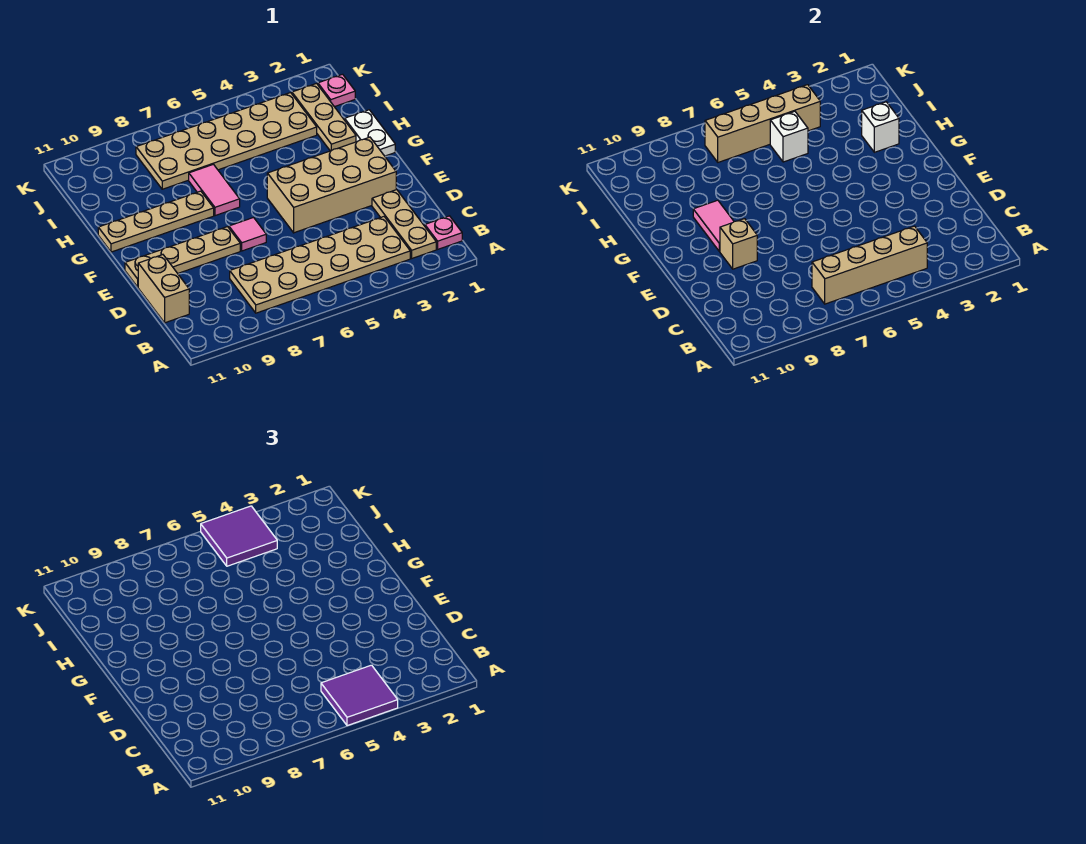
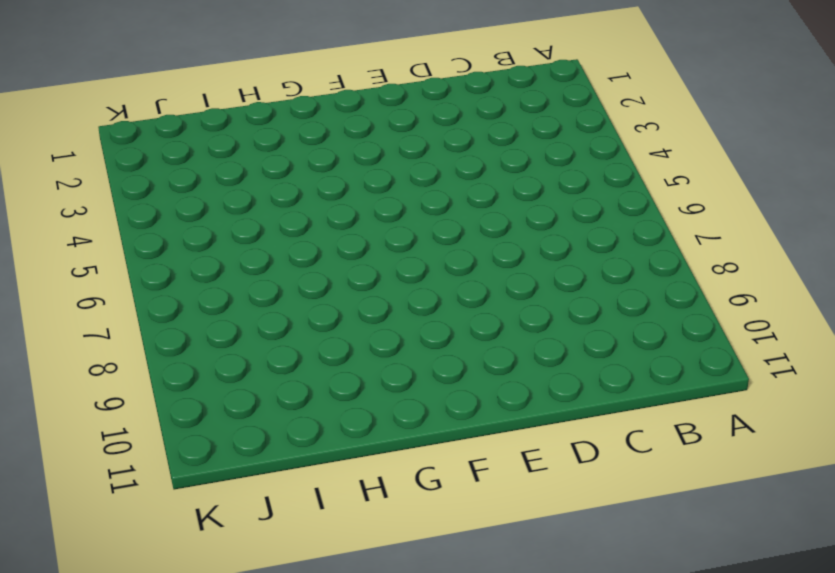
none -> pink 1x1 plate [425,216,462,249]
none -> tan 1x3 plate [372,190,436,258]
none -> tan 2x6 plate [230,217,410,313]

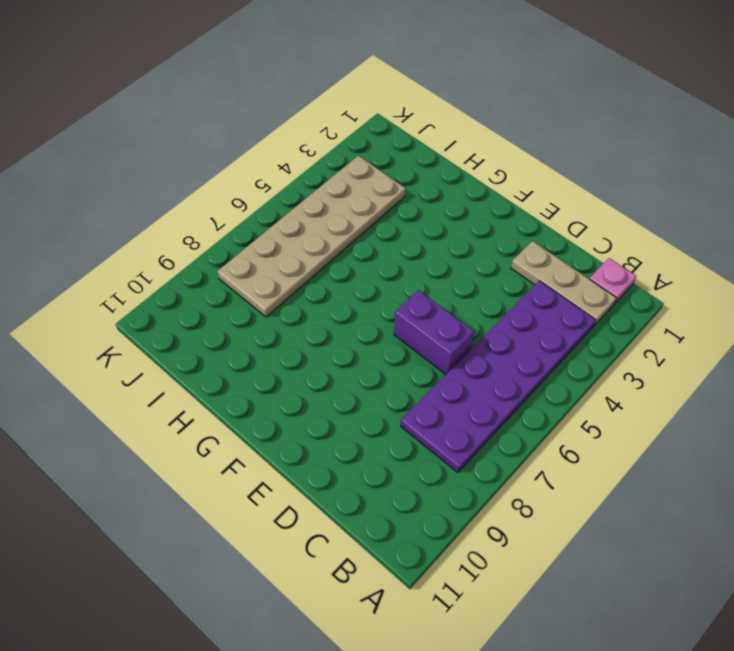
purple 2x6 plate [401,281,595,473] -> tan 2x6 plate [230,217,410,313]
purple 1x2 brick [394,290,474,374] -> none
none -> tan 1x2 brick [138,255,189,323]
none -> tan 2x4 brick [267,137,396,233]
none -> pink 1x1 tile [229,218,266,251]

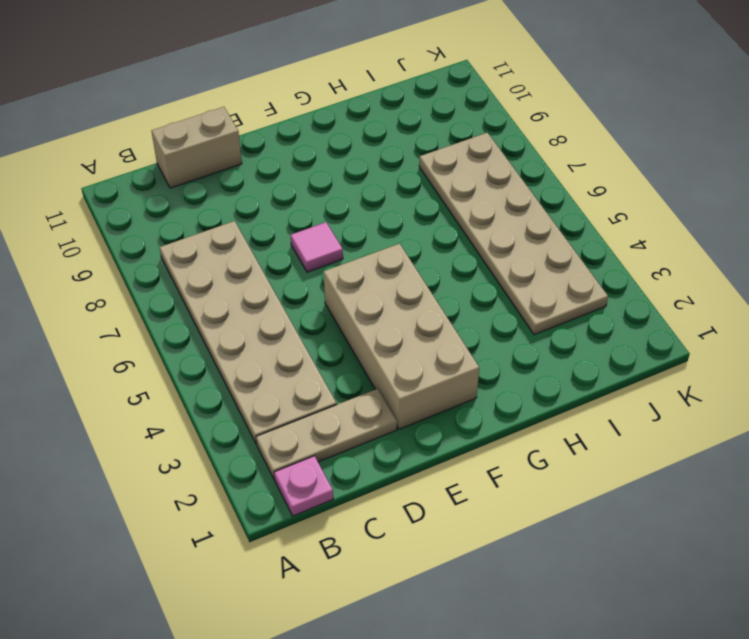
none -> tan 1x4 plate [125,227,240,287]
none -> white 1x2 plate [345,110,395,156]
none -> pink 1x2 tile [189,164,240,216]

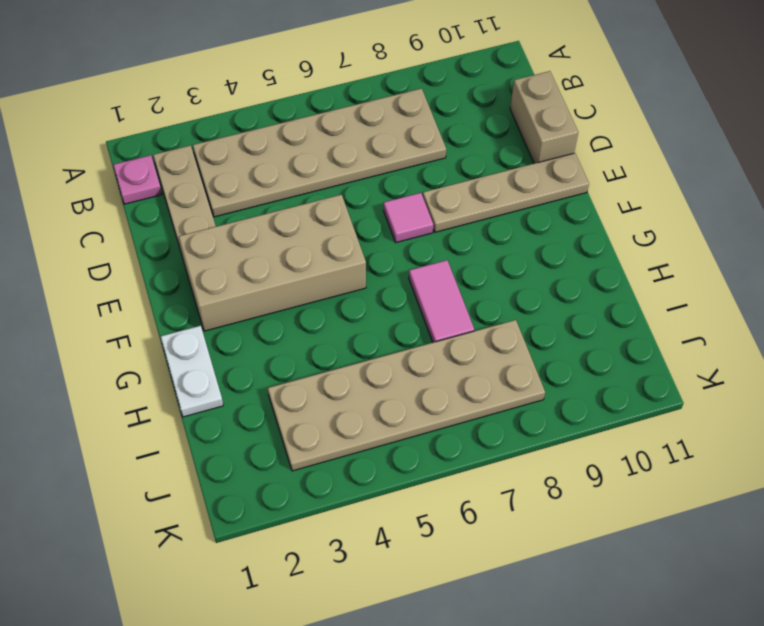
none -> tan 1x4 plate [98,191,214,252]
none -> tan 1x3 plate [292,84,356,151]
none -> pink 1x1 plate [318,74,355,107]

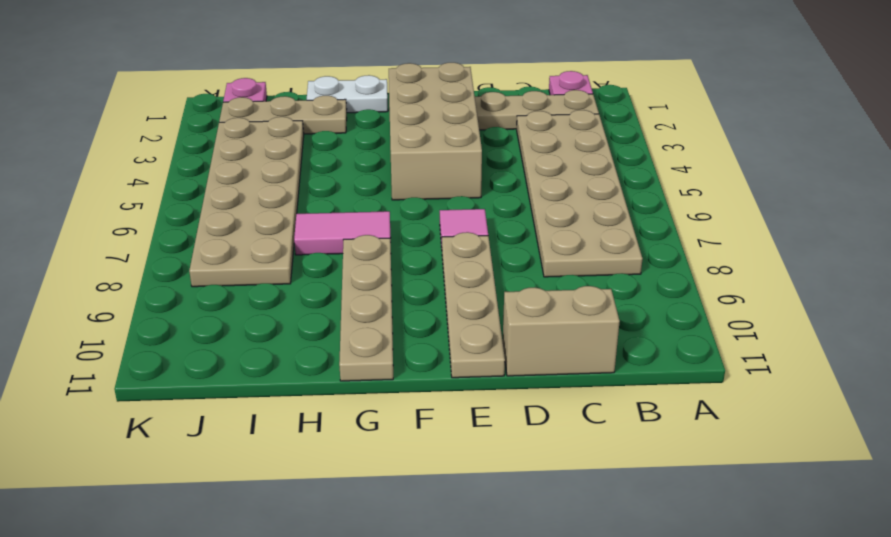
none -> tan 1x4 brick [812,226,927,304]
none -> tan 1x1 brick [720,219,757,269]
none -> pink 1x2 tile [693,200,734,252]

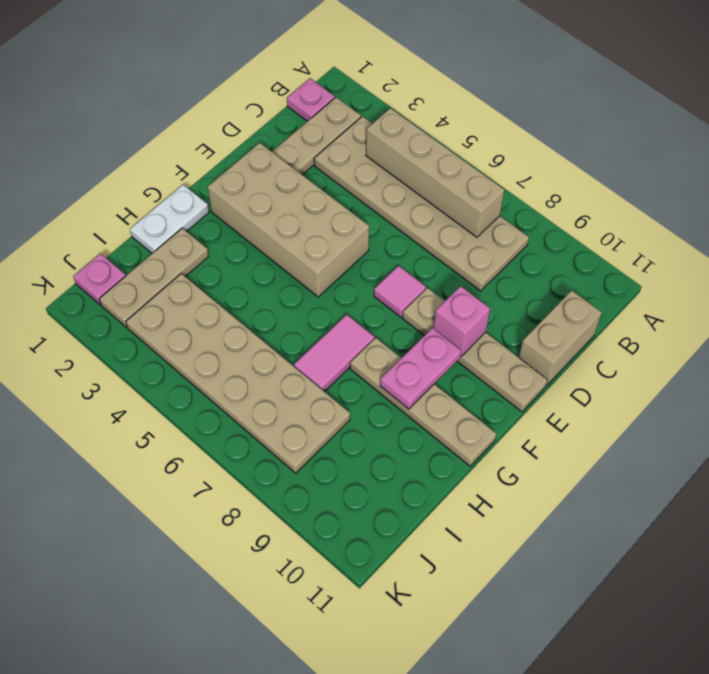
pink 1x1 brick [434,286,490,356] -> tan 1x1 brick [720,219,757,269]
pink 1x2 plate [380,328,461,409] -> pink 1x2 tile [693,200,734,252]
none -> white 1x1 brick [862,102,899,152]
none -> white 1x1 brick [770,111,808,162]
none -> tan 1x4 brick [705,85,820,162]

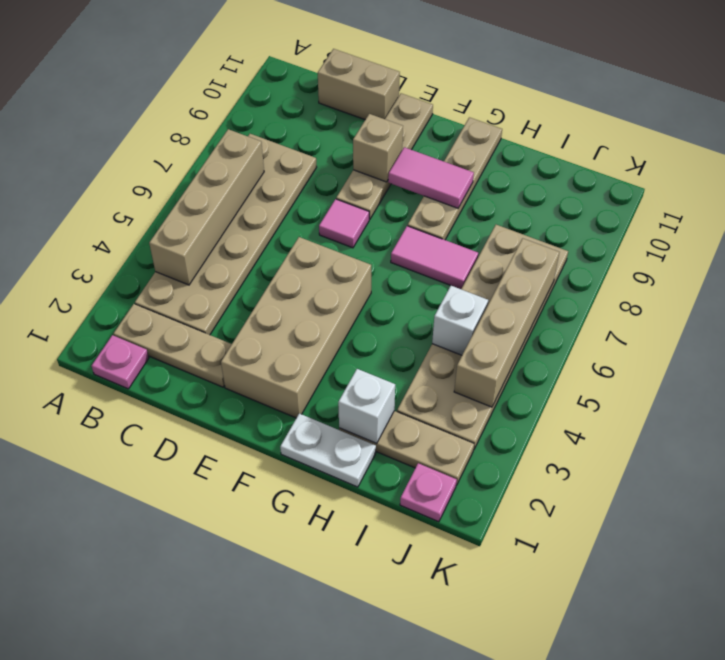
none -> purple 2x2 tile [321,665,398,726]
none -> purple 2x2 tile [201,506,277,566]

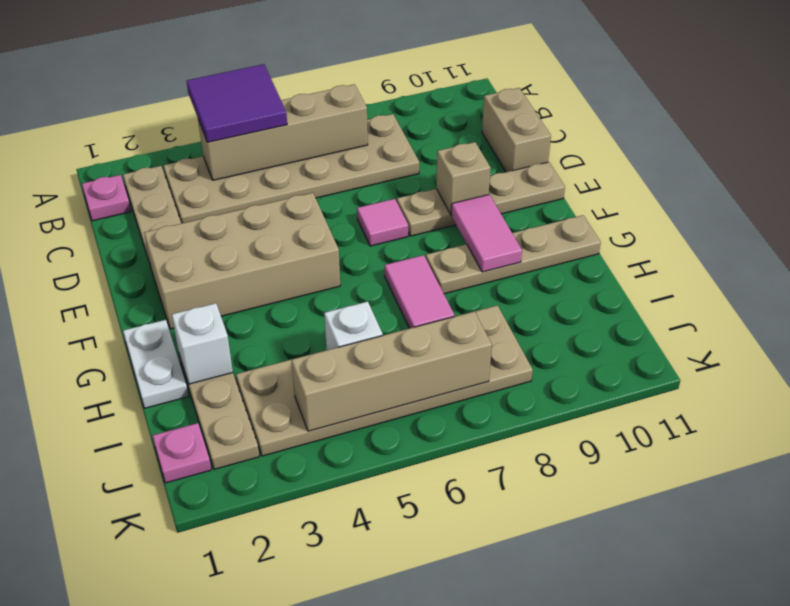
none -> purple 2x2 tile [201,506,277,566]

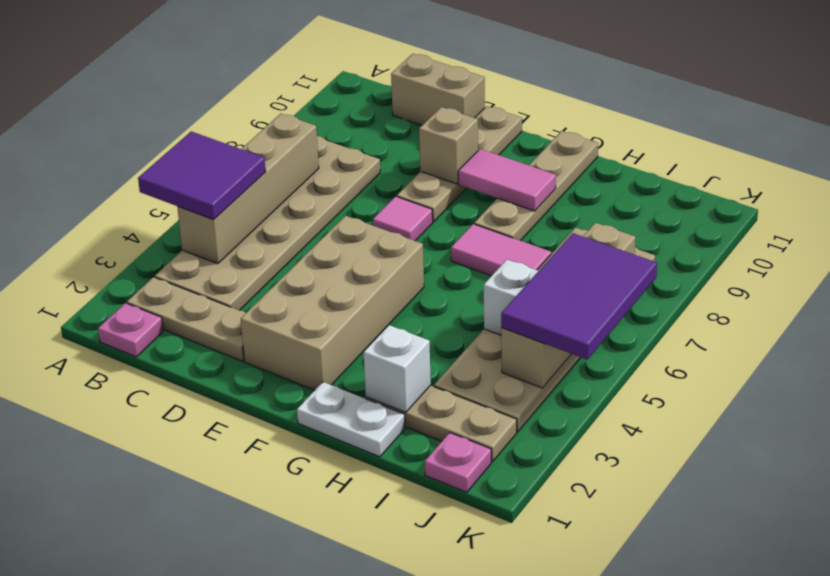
purple 2x3 tile [501,233,657,359] -> purple 2x2 tile [201,506,277,566]

